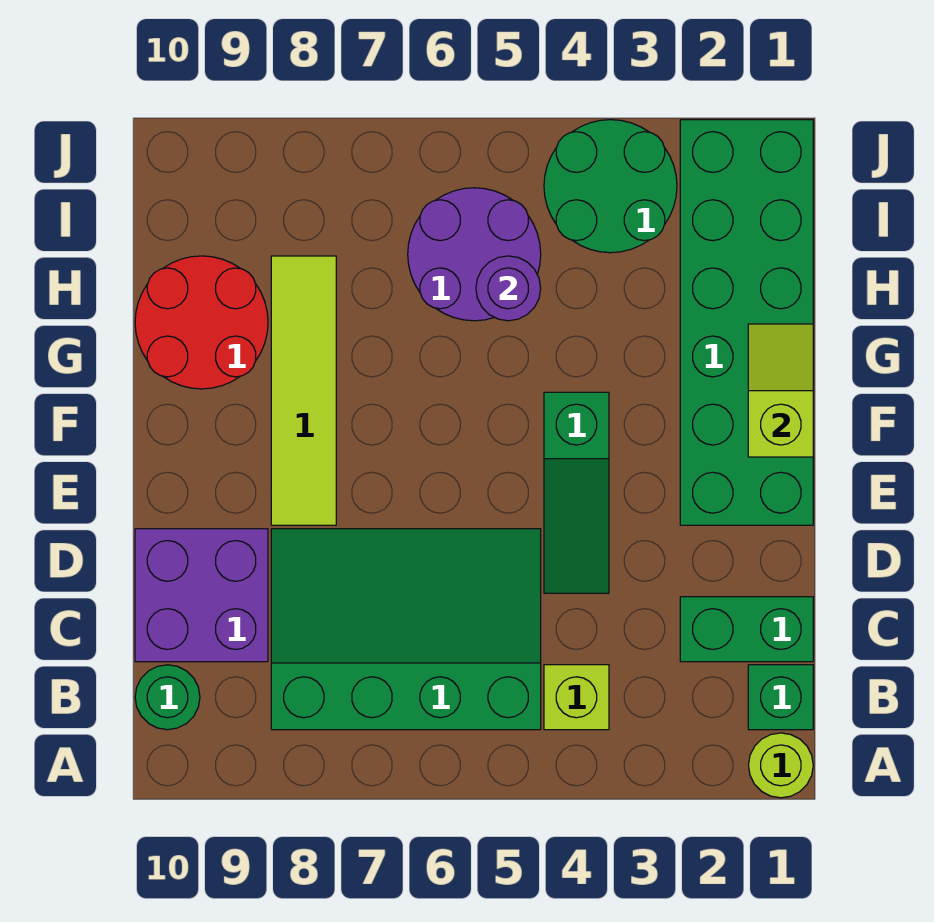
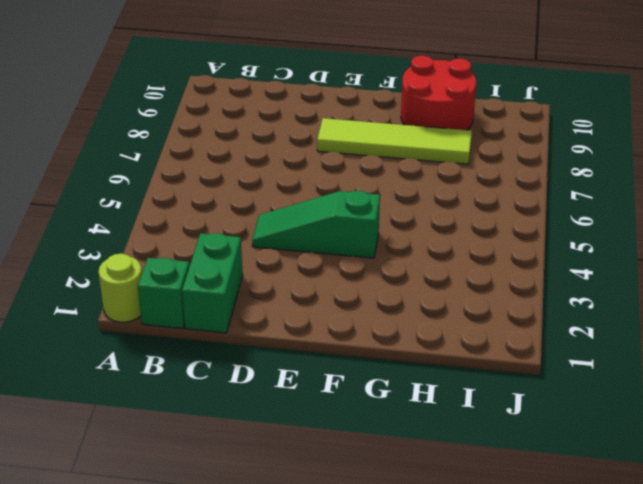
none -> lime 1x1 brick [544,665,609,730]
none -> green 3x4 slope [271,529,541,730]
none -> green 1x1 round brick [135,665,200,730]

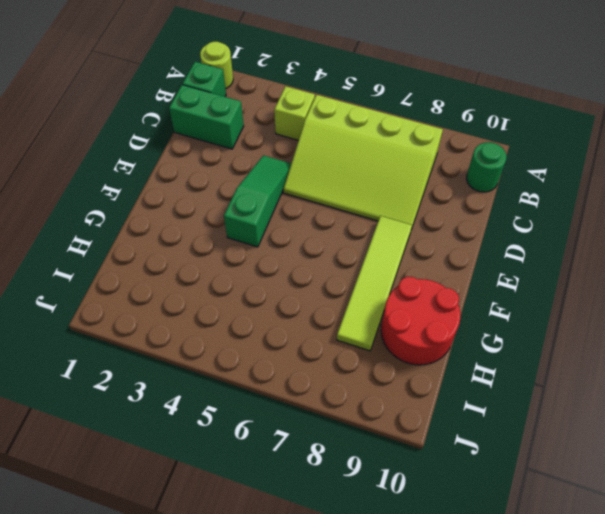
lime 3x4 slope [283,95,443,227] -> green 3x4 slope [271,529,541,730]
none -> purple 2x2 brick [135,529,268,662]
none -> green 2x6 brick [680,120,813,525]
none -> purple 2x2 round brick [408,188,541,321]

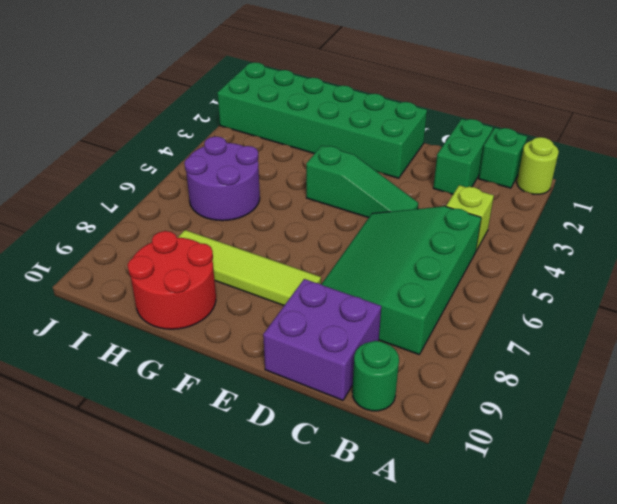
none -> green 2x2 round brick [544,120,677,253]
none -> lime 1x2 slope [748,324,813,457]
none -> purple 1x1 round brick [476,256,541,321]

